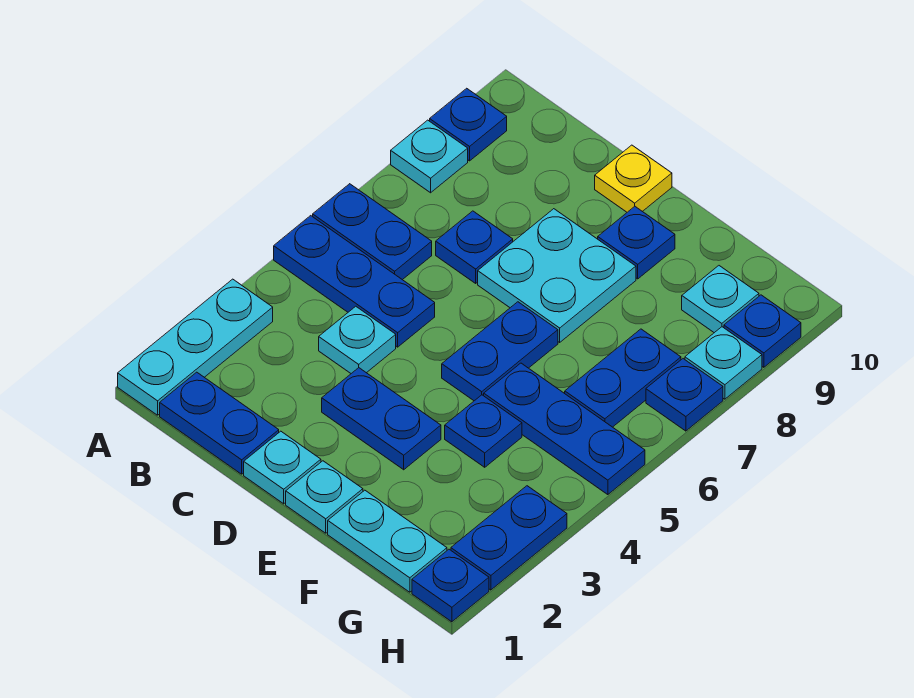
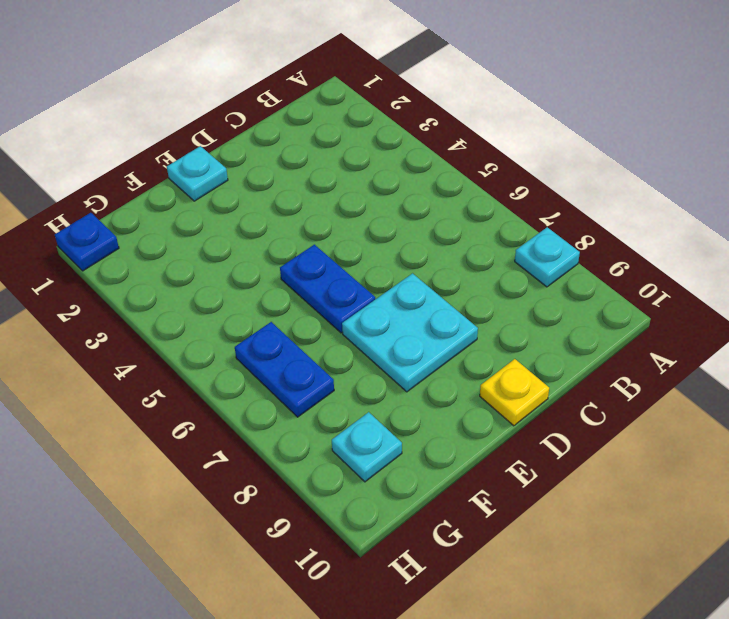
none -> cyan 1x3 plate [118,279,273,415]
none -> blue 1x3 plate [274,216,435,347]
none -> blue 1x2 plate [313,184,432,280]

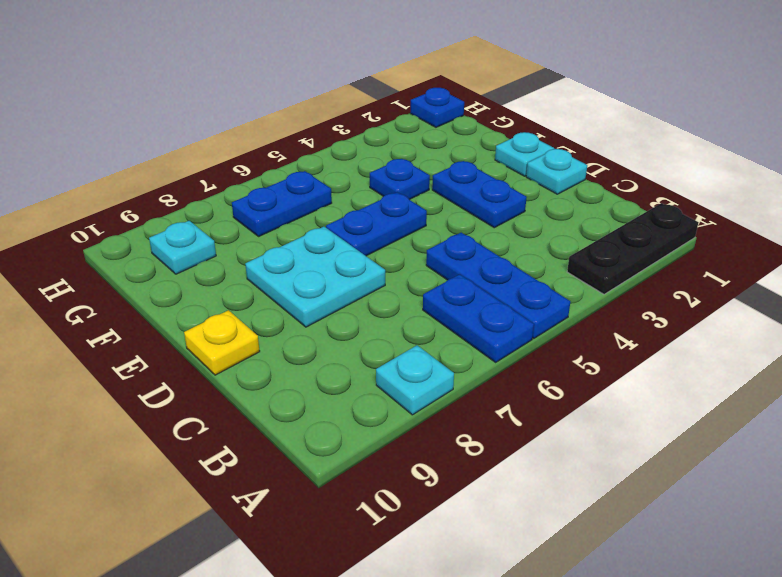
black 1x3 plate [567,203,699,294] -> cyan 1x3 plate [118,279,273,415]
none -> blue 1x1 plate [430,88,507,161]
none -> blue 1x2 plate [160,372,279,474]
none -> cyan 1x1 plate [319,306,396,373]

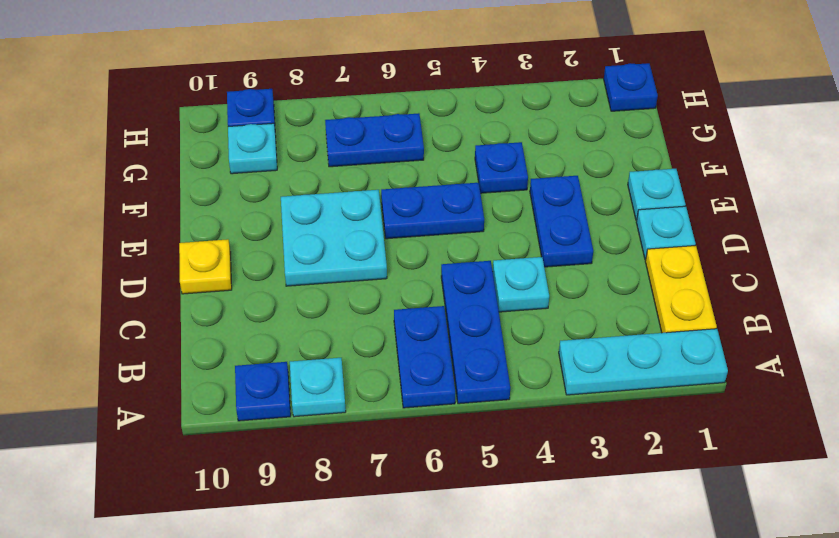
yellow 1x2 plate [645,246,717,333] -> blue 1x2 plate [160,372,279,474]
none -> blue 1x1 plate [436,211,513,283]
none -> blue 1x1 plate [598,207,675,279]
none -> cyan 1x2 plate [328,490,447,592]

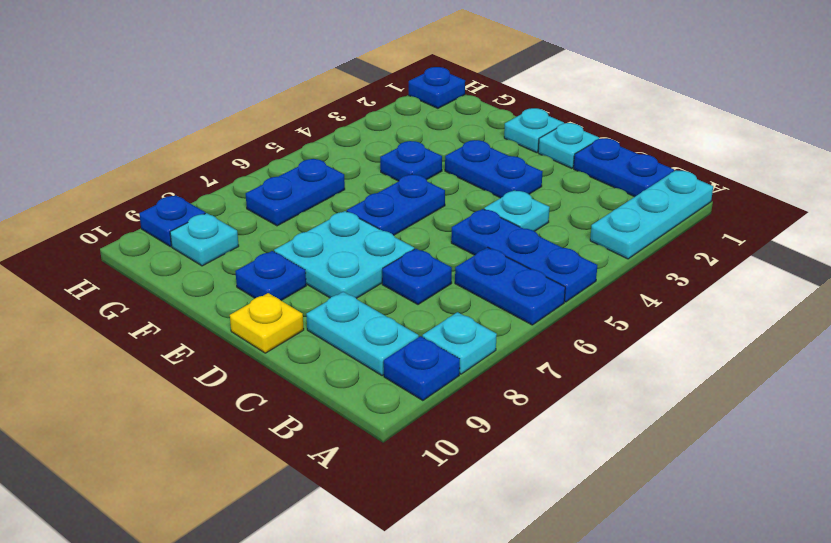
cyan 1x2 plate [306,292,419,376] -> cyan 1x2 plate moved to [328,490,447,592]
none -> blue 1x3 plate [484,363,645,495]
none -> blue 1x2 plate [451,486,567,590]
none -> blue 1x1 plate [646,359,723,431]

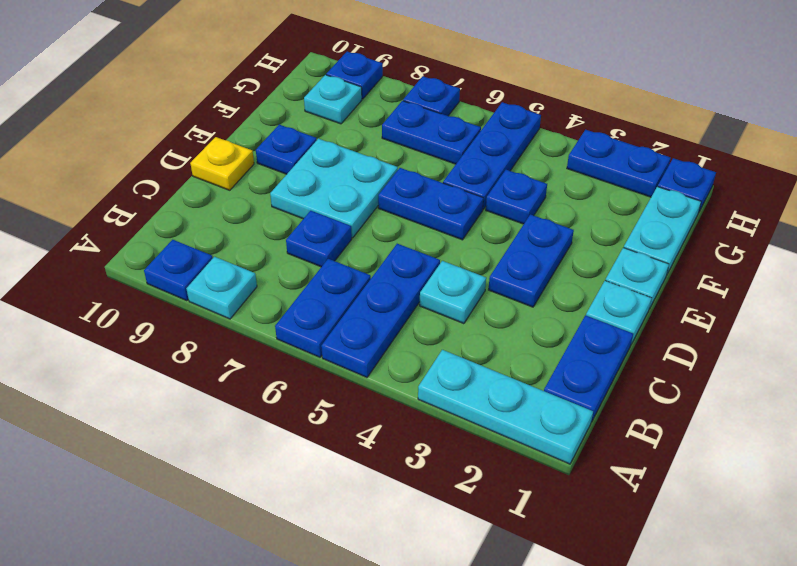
none -> cyan 1x1 plate [685,327,762,399]

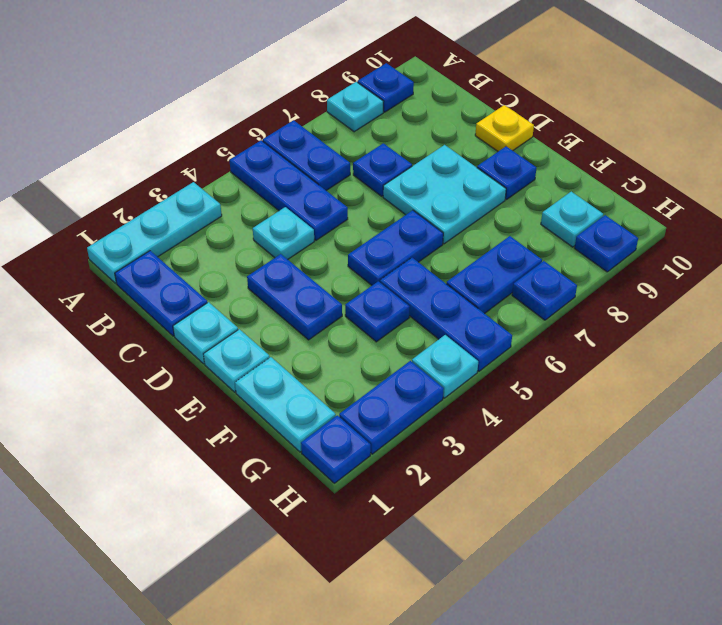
cyan 1x1 plate [412,335,478,398] -> cyan 1x1 plate moved to [685,327,762,399]

